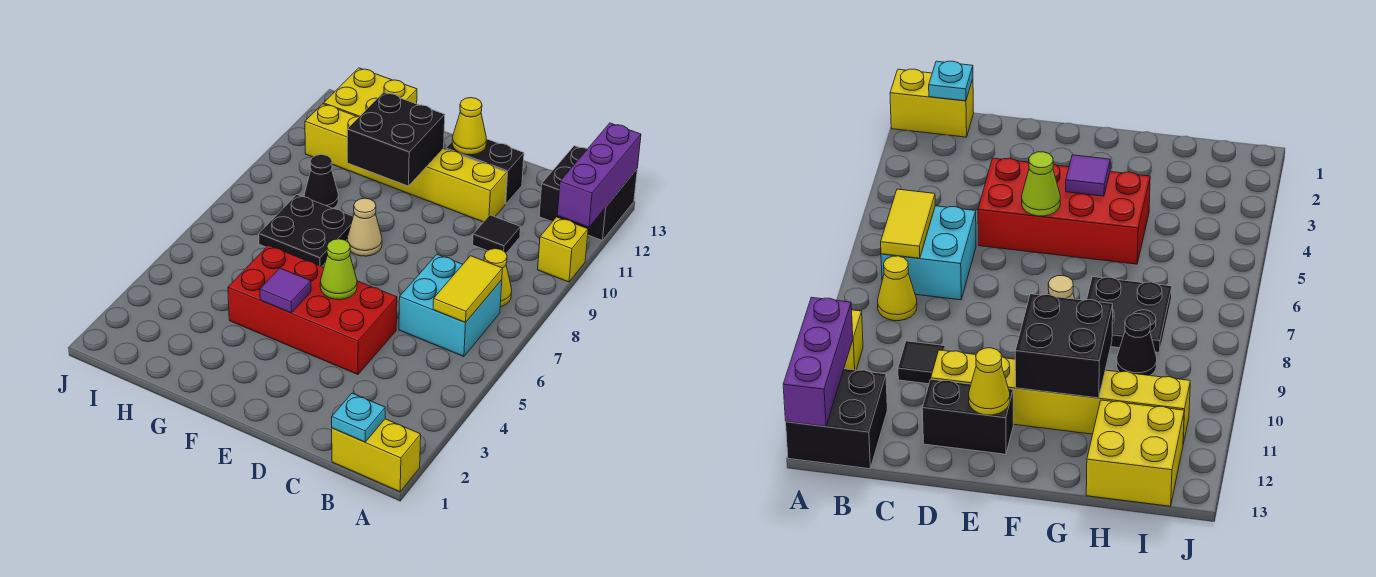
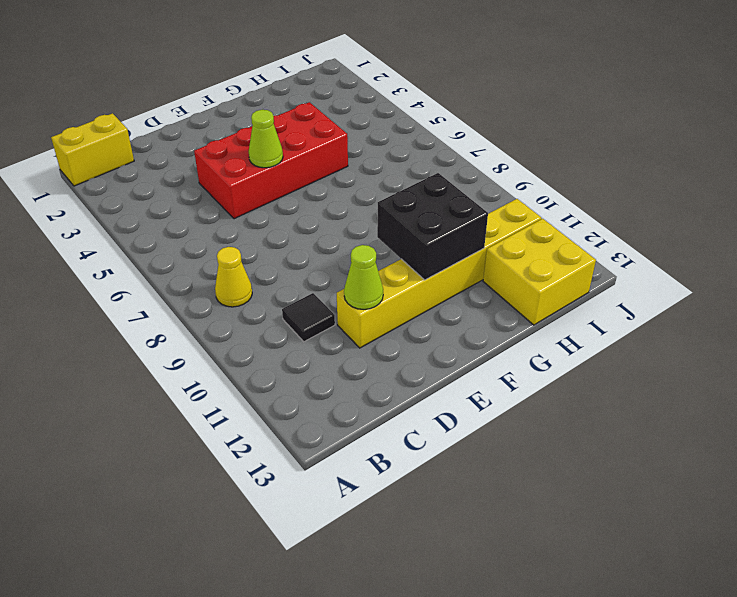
lime 1x1 cone [344,245,383,309] -> none
none -> yellow 1x1 brick [538,217,588,282]
none -> black 2x2 brick [539,146,637,241]
none -> cyan 2x2 brick [399,254,502,357]

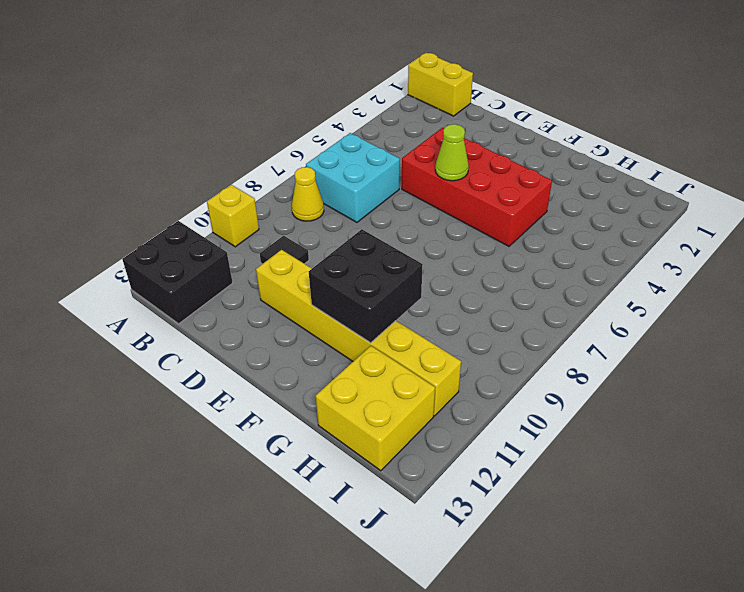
none -> black 1x2 brick [446,139,524,204]
none -> tan 1x1 cone [347,198,382,256]
none -> black 2x2 plate [259,195,353,267]

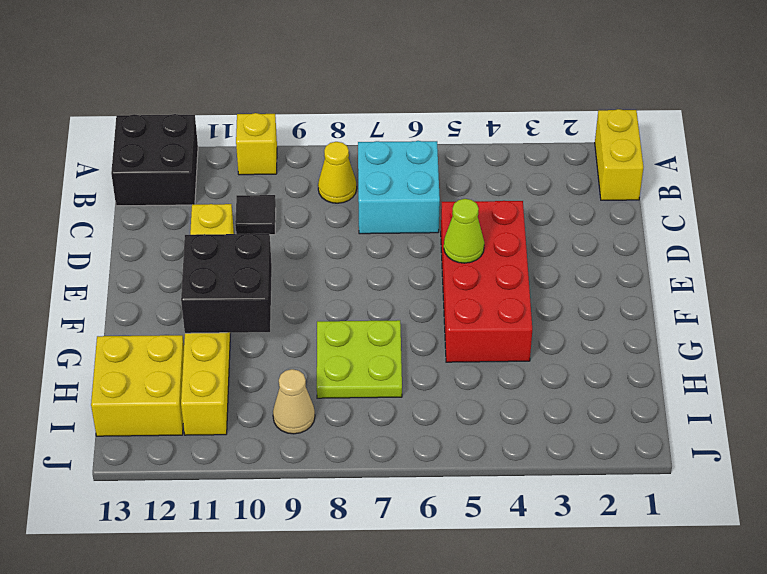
lime 2x2 plate [317,320,402,398] -> black 2x2 plate [259,195,353,267]
tan 1x1 cone [273,369,315,434] -> tan 1x1 cone moved to [347,198,382,256]
none -> black 1x2 brick [446,139,524,204]
none -> black 1x1 cone [304,155,338,208]
none -> purple 1x3 brick [557,123,641,227]

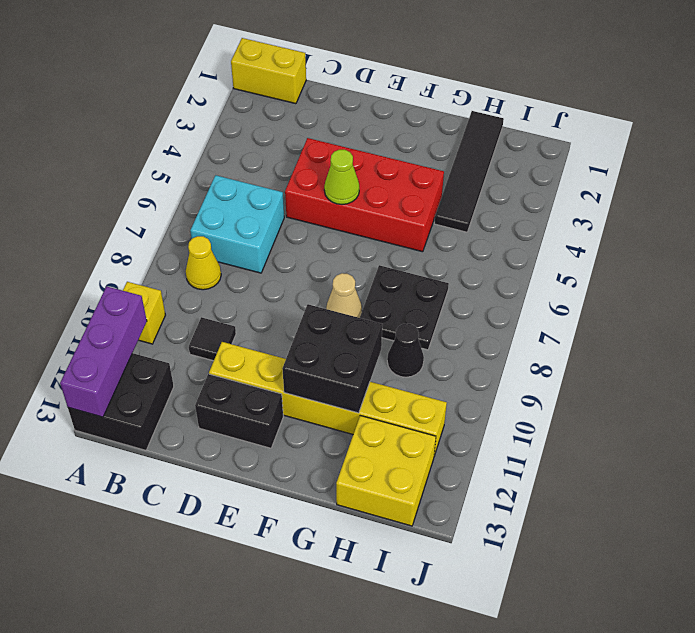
black 1x4 tile [434,111,504,232] -> none
none -> cyan 1x1 plate [332,393,385,442]
none -> yellow 1x2 tile [433,256,503,323]
none -> yellow 1x1 cone [452,98,486,155]

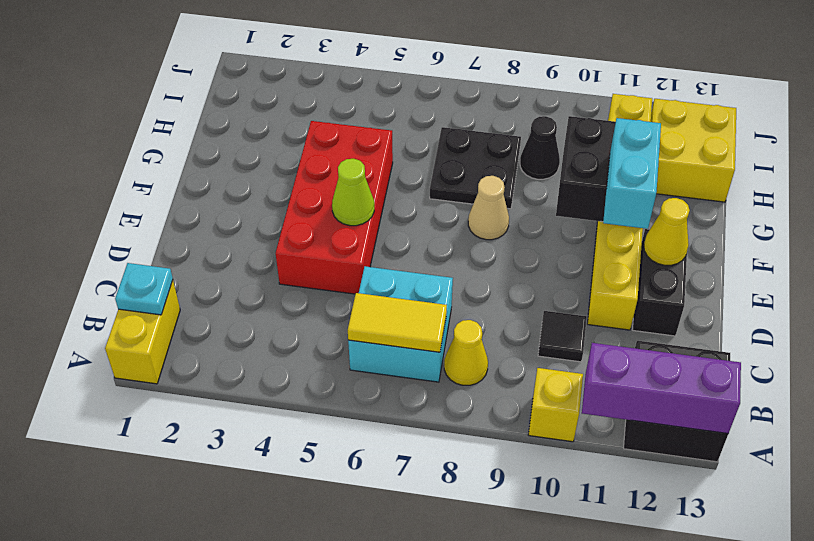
cyan 1x2 brick [603,118,661,229] -> none
none -> purple 1x1 tile [260,268,311,313]

